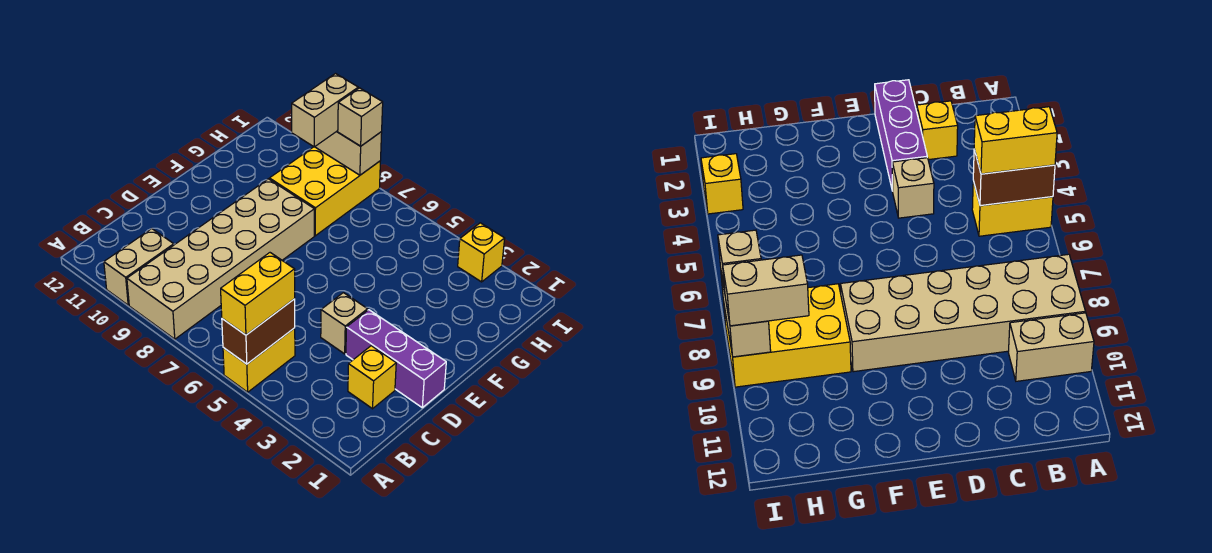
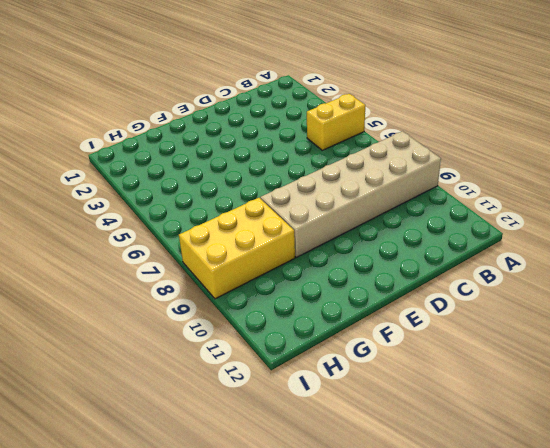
none -> tan 1x2 brick [104,229,174,305]
none -> yellow 1x1 brick [348,346,396,409]
none -> purple 1x3 brick [346,310,446,408]

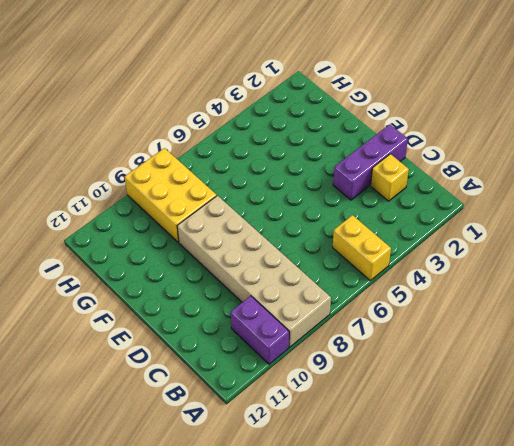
purple 1x2 brick [231,296,289,364] -> tan 1x2 brick [104,229,174,305]
none -> tan 1x1 brick [321,293,368,354]
none -> yellow 1x1 brick [458,223,505,282]
none -> brown 1x2 brick [222,299,295,364]

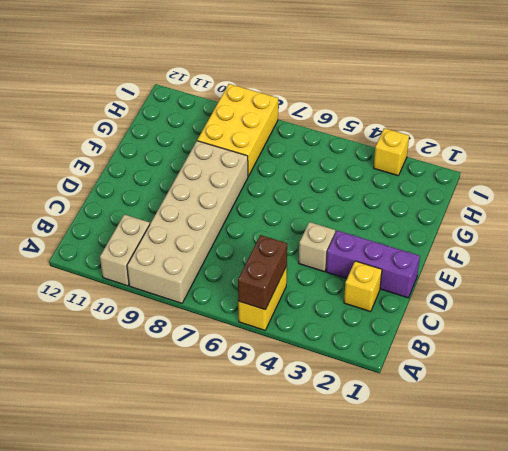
none -> tan 1x2 brick [315,131,382,175]
none -> yellow 1x2 brick [221,253,295,335]
none -> tan 1x2 brick [292,74,358,147]

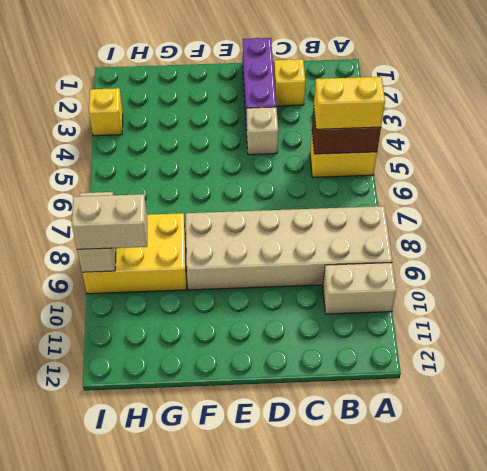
none -> tan 1x1 brick [338,88,383,146]

